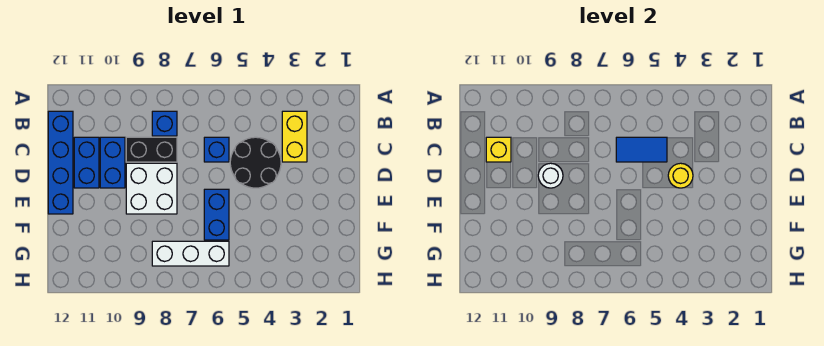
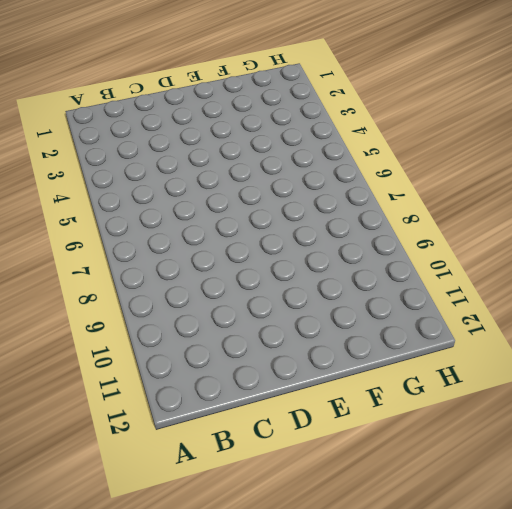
none -> yellow 1x2 brick [282,111,307,162]
none -> blue 1x1 brick [152,111,177,136]
none -> blue 1x4 brick [48,111,73,214]

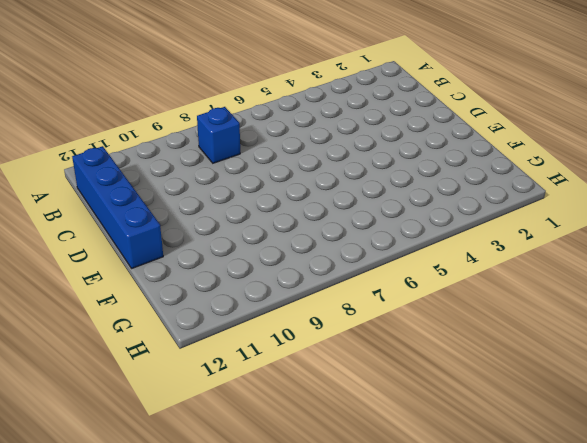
none -> yellow 1x2 brick [282,111,307,162]
none -> black 2x2 round brick [230,137,281,188]
none -> blue 1x1 brick [204,137,229,162]

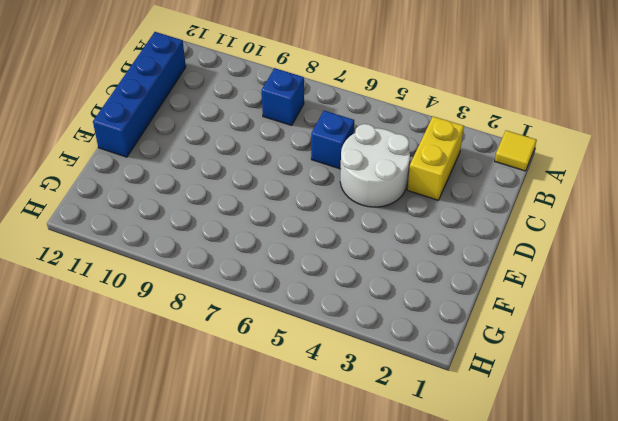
yellow 1x1 tile [495,130,537,171] -> none
white 2x2 round brick [340,124,410,207] -> black 2x2 round brick [230,137,281,188]
none -> black 1x2 brick [126,137,177,162]
none -> blue 1x2 brick [100,137,125,188]
none -> blue 1x2 brick [74,137,99,188]

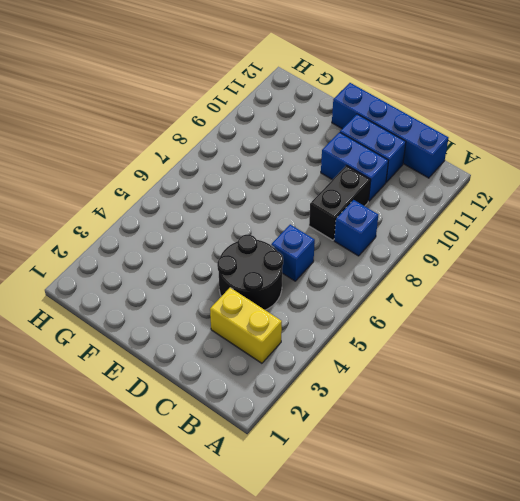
none -> white 2x2 brick [126,163,177,214]
none -> blue 1x2 brick [204,189,229,240]
none -> white 1x3 brick [152,241,229,266]

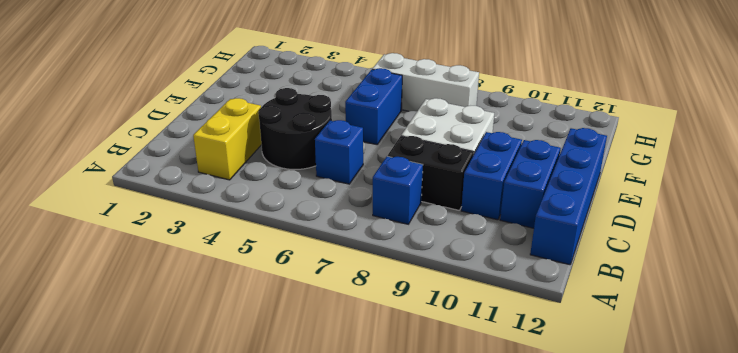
none -> blue 1x2 tile [616,137,667,162]
none -> yellow 1x1 brick [486,137,511,162]
none -> yellow 1x1 round brick [668,163,693,188]

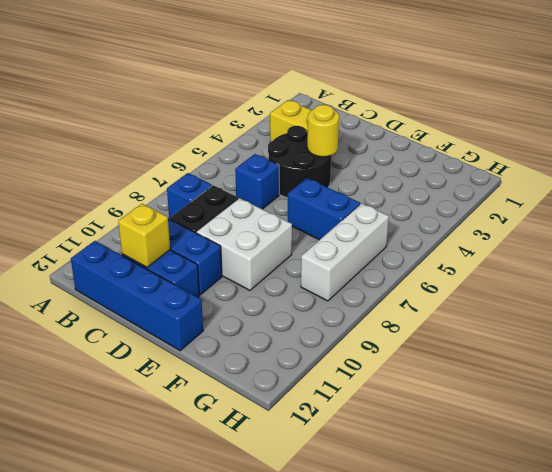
none -> blue 1x2 tile [616,137,667,162]
none -> white 1x1 round brick [538,163,563,188]

